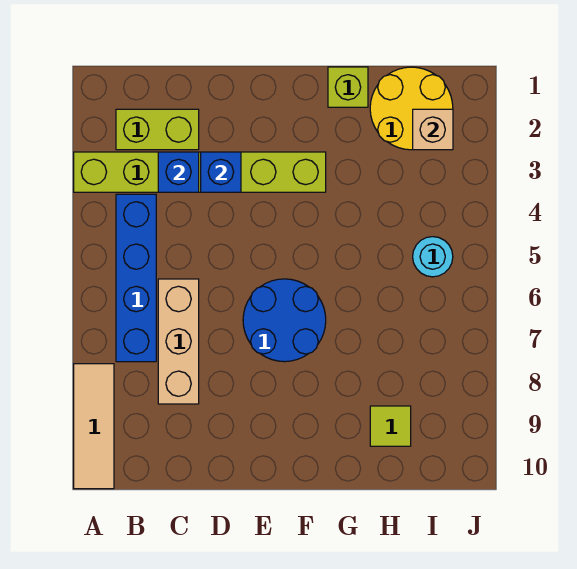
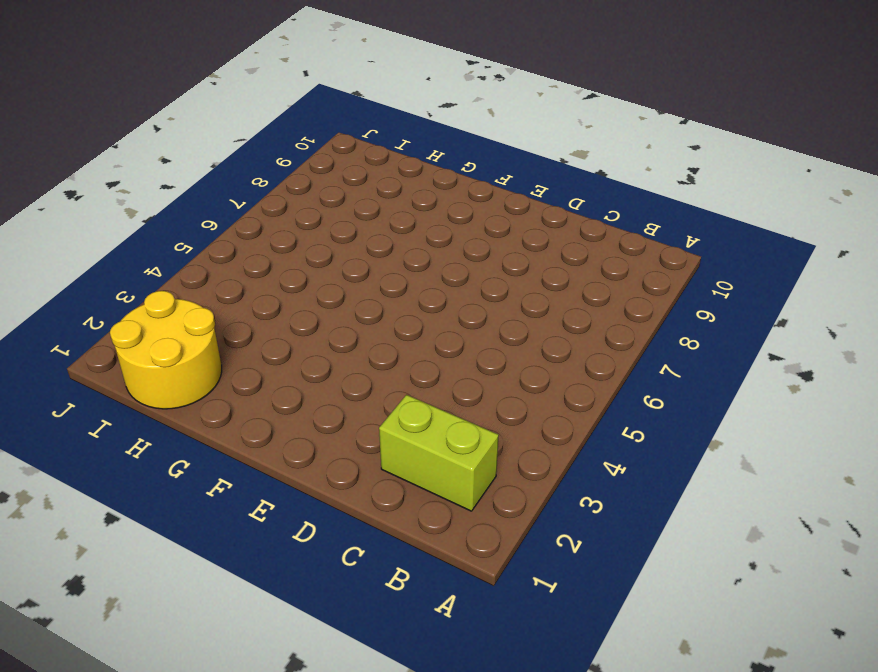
none -> lime 1x6 brick [74,152,326,192]
none -> tan 1x3 tile [74,364,114,489]
none -> blue 1x4 brick [116,194,156,362]

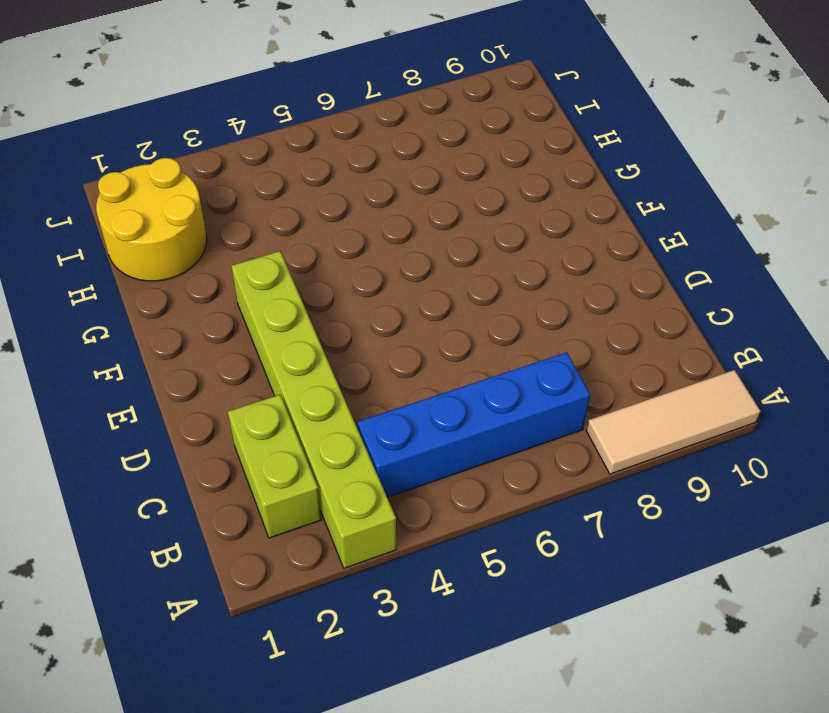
none -> tan 1x3 brick [158,279,199,404]
none -> blue 2x2 round brick [243,279,326,362]
none -> lime 1x1 brick [328,67,368,107]

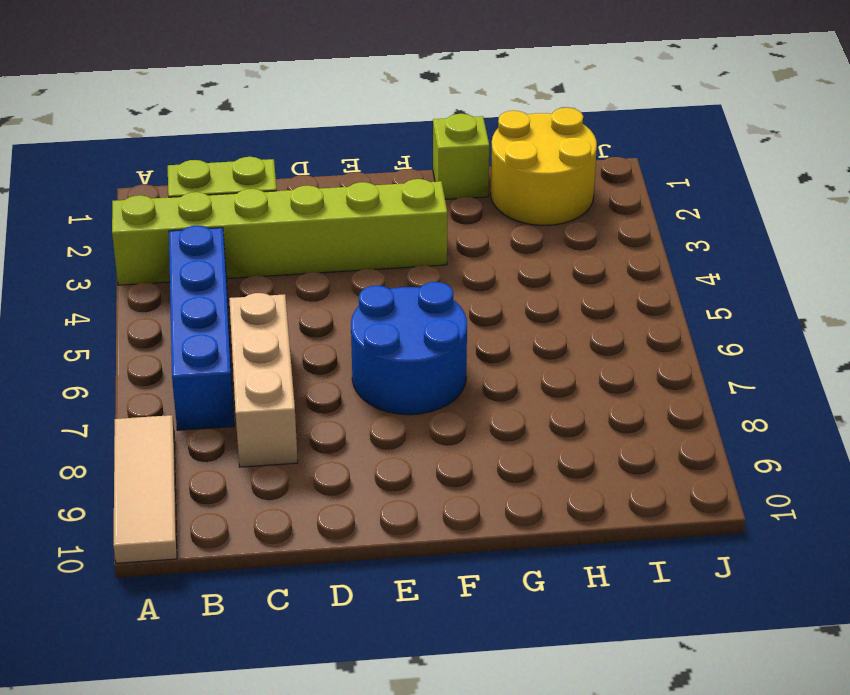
none -> lime 1x1 tile [370,406,411,446]
none -> cyan 1x1 round brick [413,237,453,277]
none -> blue 1x1 brick [158,152,199,192]

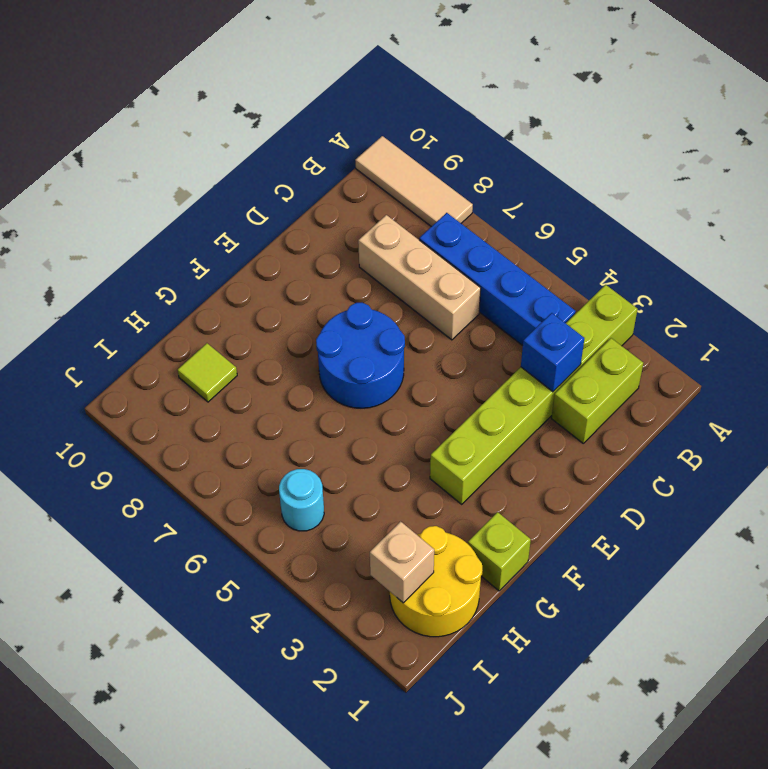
none -> blue 1x1 brick [201,152,241,192]

